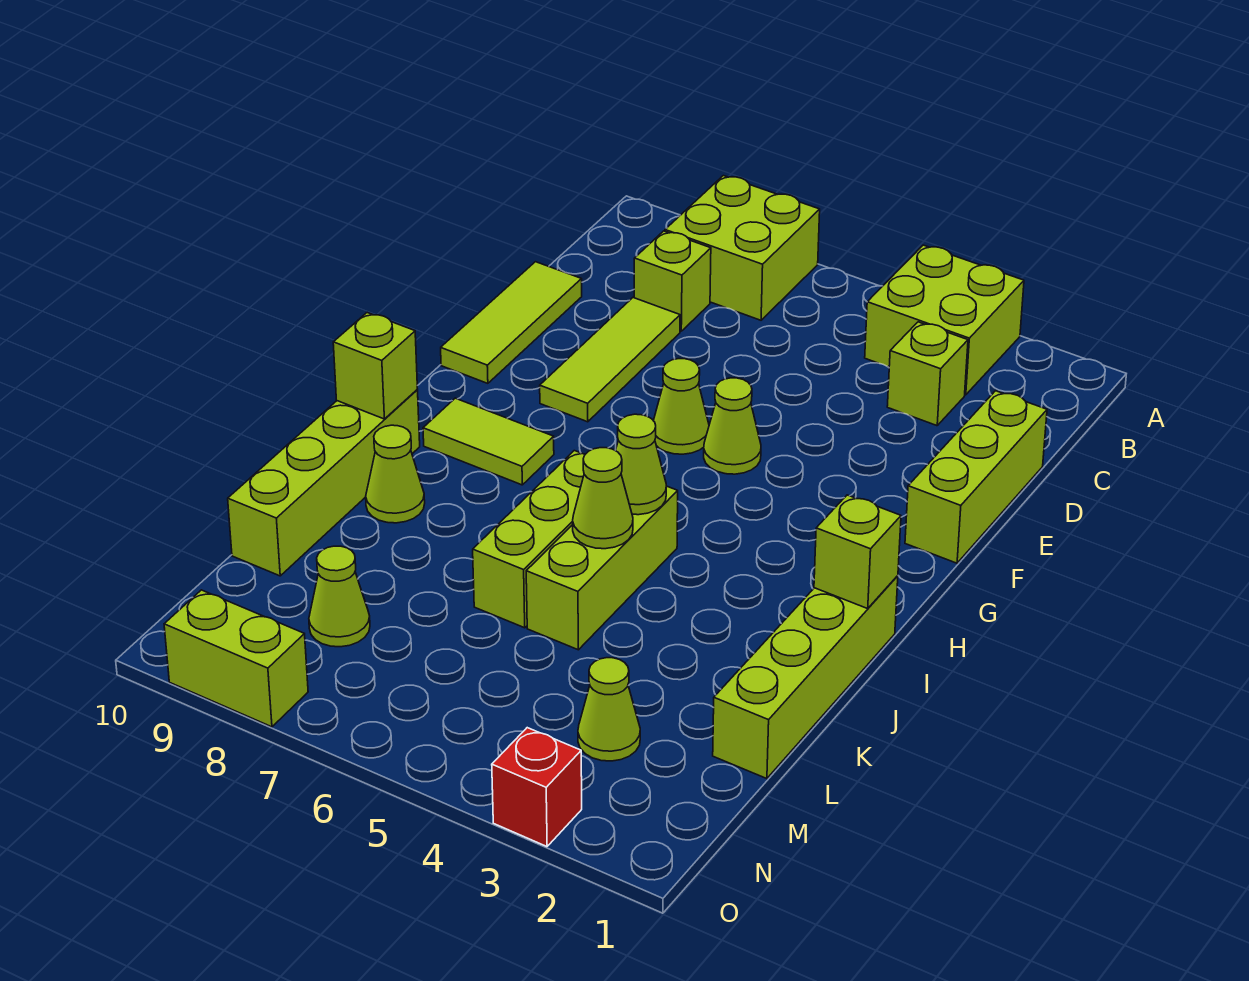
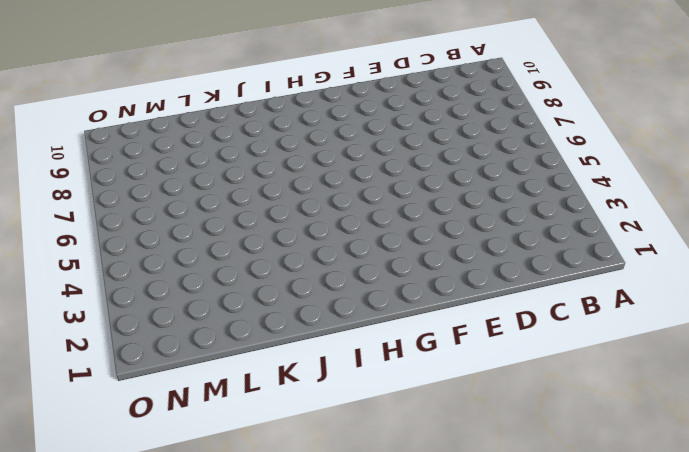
none -> lime 2x2 brick [865,245,1024,395]
none -> lime 2x2 brick [665,176,820,320]
none -> lime 1x1 brick [887,322,968,426]

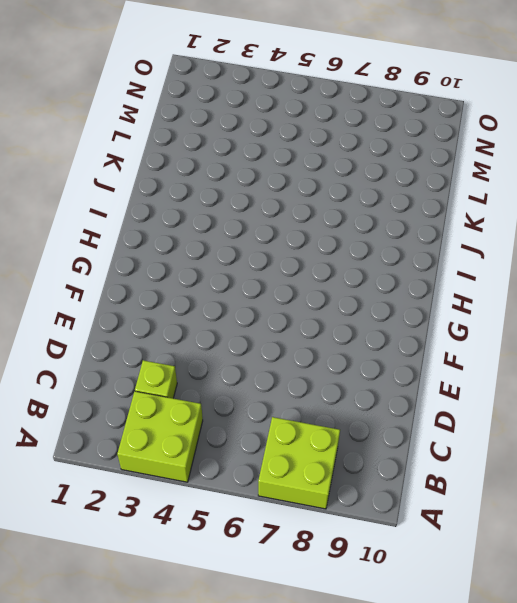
none -> lime 1x1 brick [634,231,711,331]
none -> lime 1x3 brick [905,391,1047,563]
none -> lime 1x3 tile [540,298,680,422]

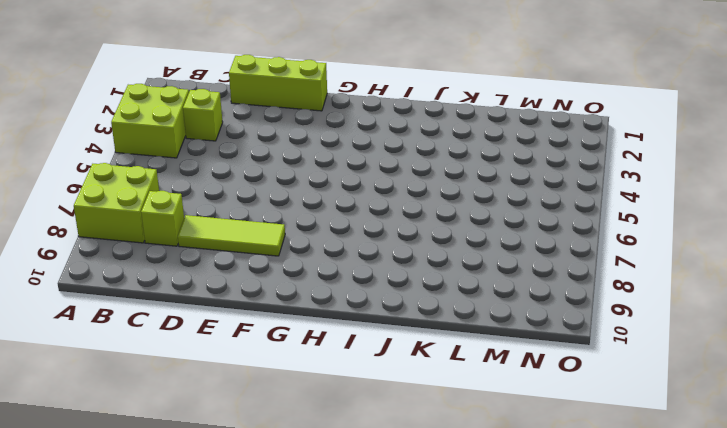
none -> lime 1x3 tile [441,262,582,383]
none -> lime 1x1 cone [704,378,761,474]
none -> lime 1x1 cone [653,359,709,454]

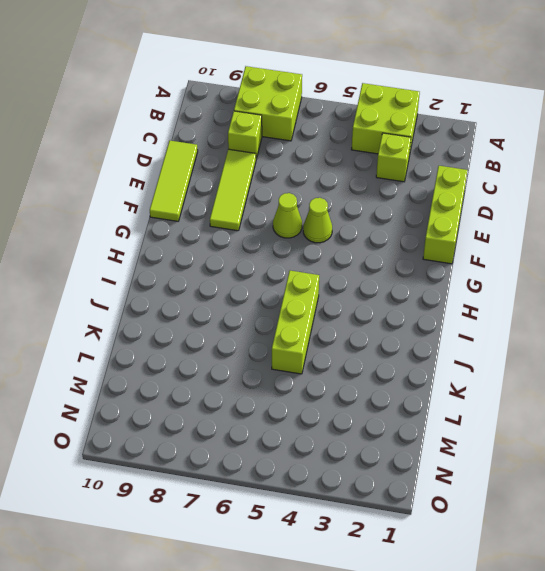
none -> lime 1x2 tile [423,398,554,485]
none -> lime 1x4 brick [713,576,898,779]
none -> lime 1x3 brick [473,451,585,628]

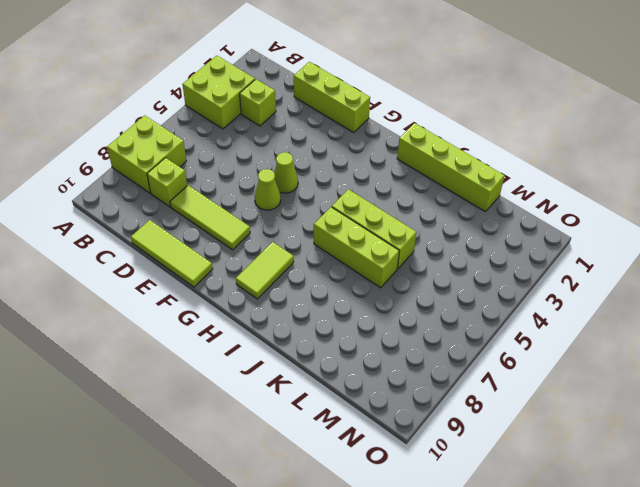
none -> lime 1x4 brick [228,390,420,576]
none -> lime 1x1 cone [366,425,425,523]
none -> lime 1x1 cone [578,658,640,761]

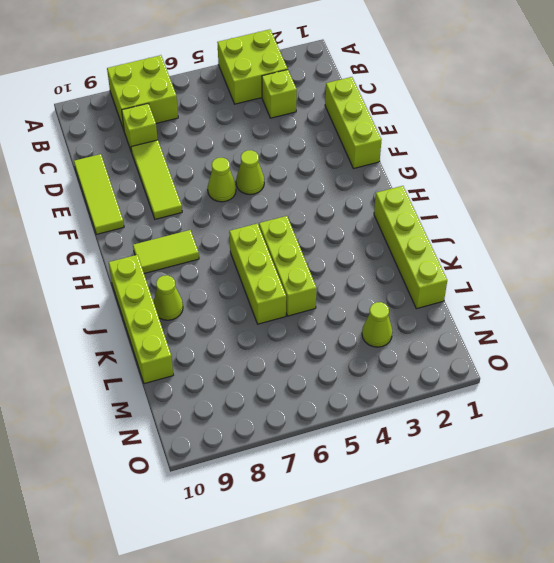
none -> lime 1x1 cone [309,546,370,647]
none -> red 1x1 brick [492,728,582,847]
none -> lime 1x2 brick [164,590,308,727]

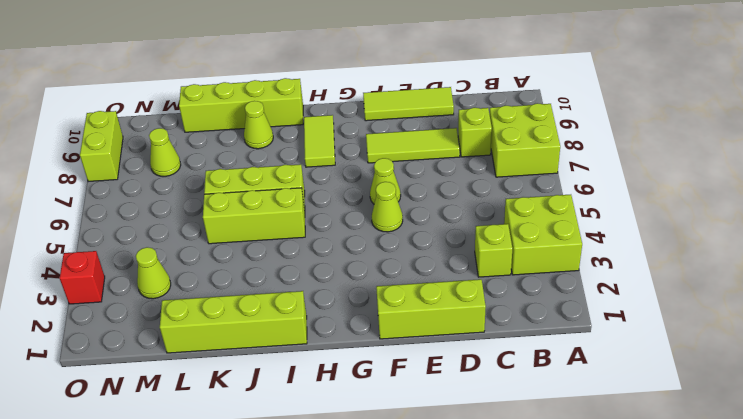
none -> lime 1x1 brick [814,495,901,608]
none -> lime 1x1 cone [616,414,666,515]
none -> lime 1x1 brick [333,313,417,419]

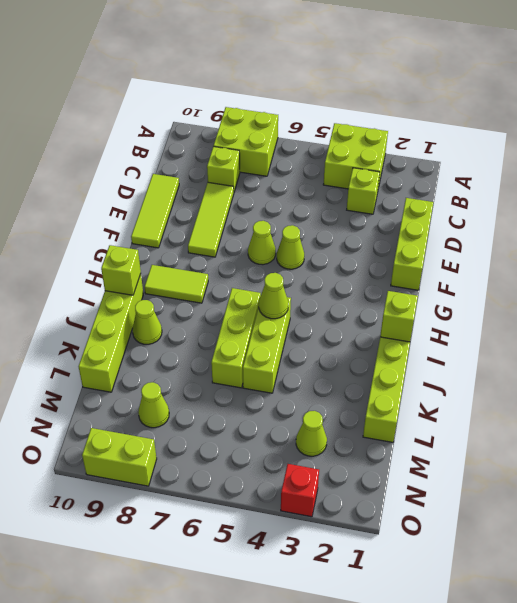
none -> lime 1x1 cone [573,448,633,549]

